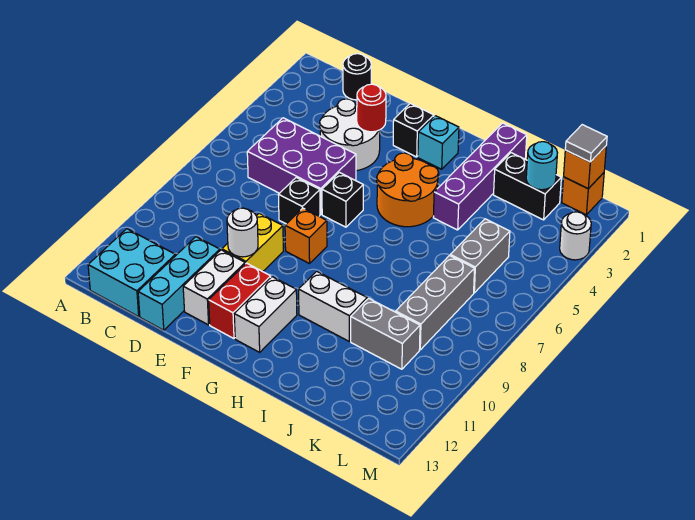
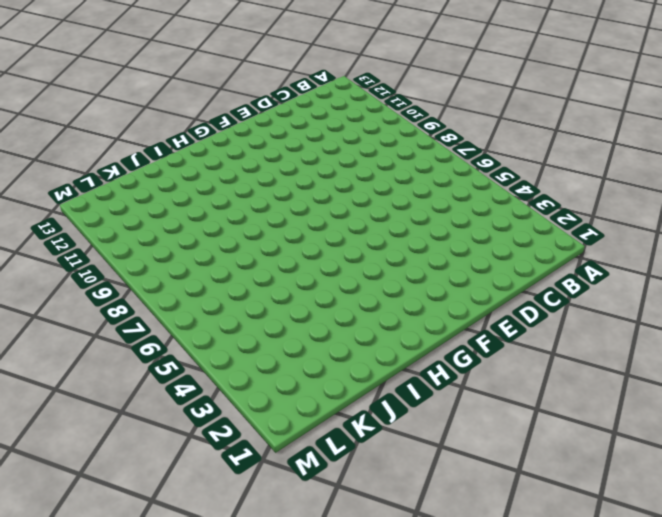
none -> cyan 2x2 brick [88,229,175,317]
none -> black 1x1 round brick [343,54,371,100]
none -> purple 2x3 brick [247,118,356,214]

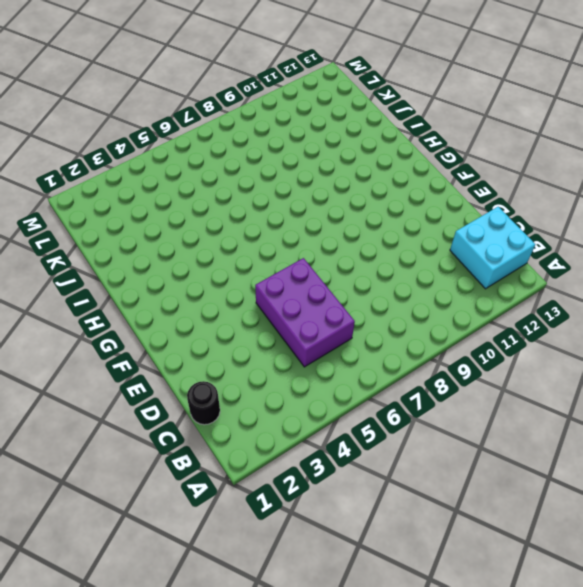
none -> white 2x2 round brick [320,99,380,171]
none -> cyan 1x3 brick [138,237,220,330]
none -> black 1x1 brick [278,178,320,224]

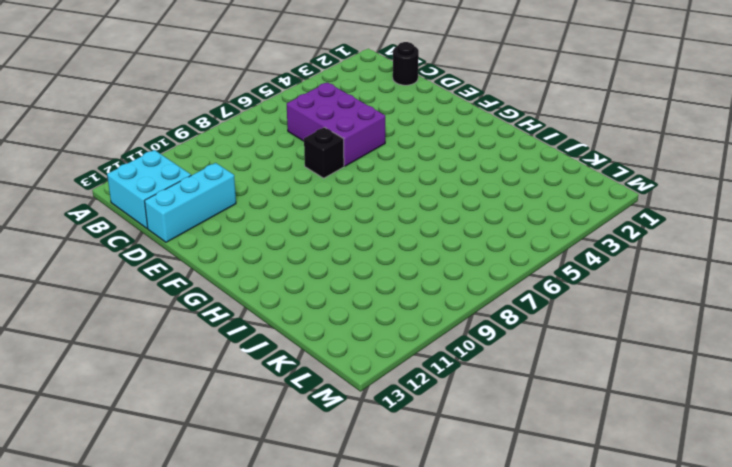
none -> white 2x2 round brick [320,99,380,171]
none -> yellow 1x2 brick [222,213,283,272]
none -> white 1x2 brick [183,250,245,325]

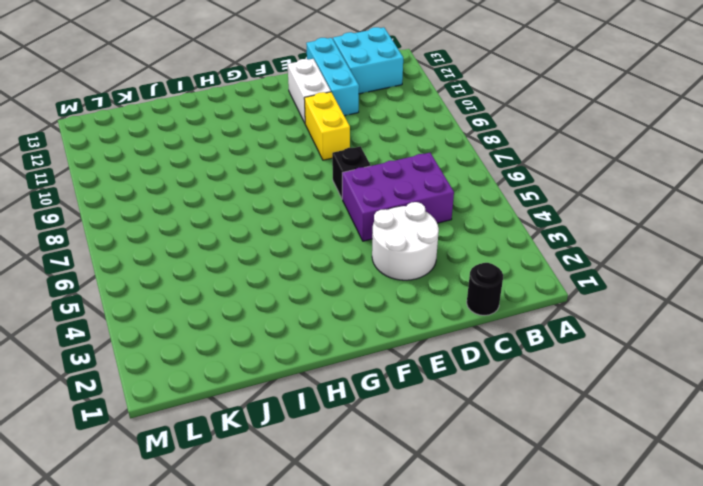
none -> black 1x1 brick [393,103,434,157]
none -> black 1x1 brick [322,173,363,227]
none -> orange 1x1 brick [285,208,327,264]

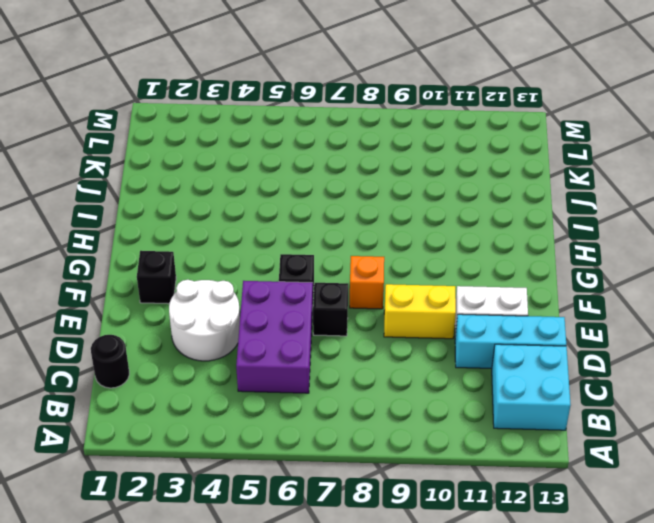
none -> red 1x2 brick [209,263,271,339]
none -> cyan 1x1 brick [418,116,459,169]
none -> orange 2x2 round brick [377,153,439,227]

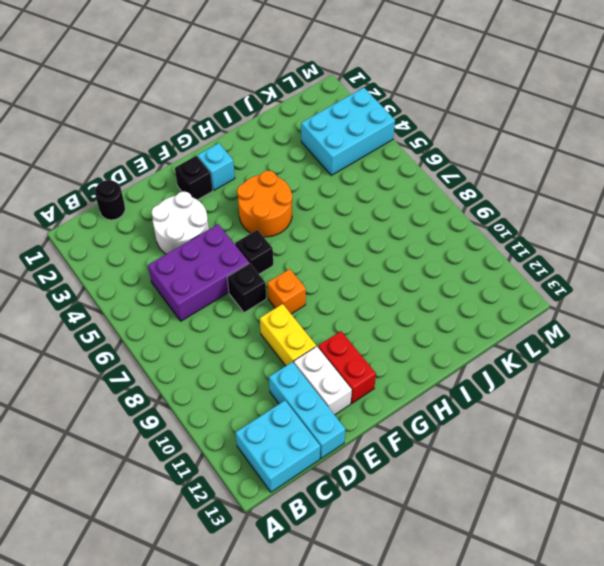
cyan 2x3 brick [301,88,395,175] -> white 1x1 round brick [560,212,591,260]
none -> white 1x2 brick [234,277,297,352]
none -> white 1x2 brick [299,271,367,341]
none -> purple 1x4 brick [433,123,527,230]

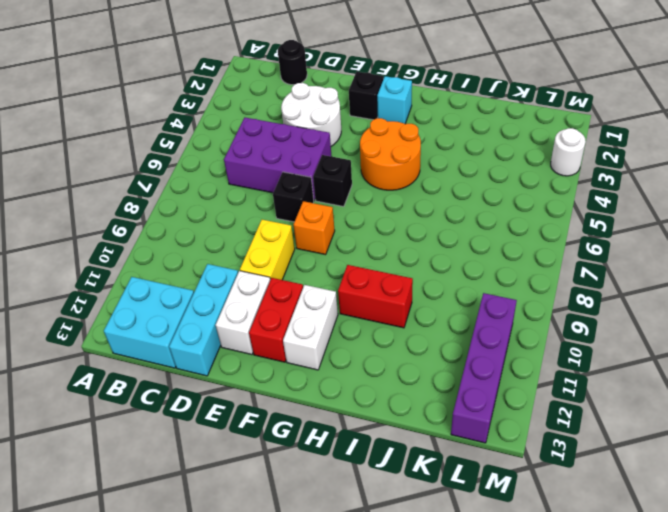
red 1x2 brick [338,265,413,328] -> white 1x2 brick [299,271,367,341]
purple 1x4 brick [451,293,517,443] -> purple 1x4 brick moved to [433,123,527,230]
none -> black 1x2 brick [494,153,561,220]
none -> grey 1x2 brick [351,298,420,369]
none -> grey 1x2 brick [450,219,510,293]

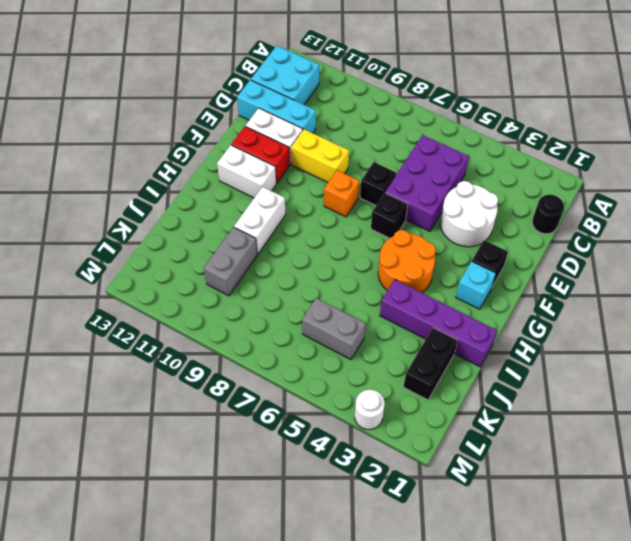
none -> grey 1x3 brick [396,256,475,350]
none -> orange 1x1 brick [562,173,604,215]
none -> red 1x1 round brick [357,84,386,132]

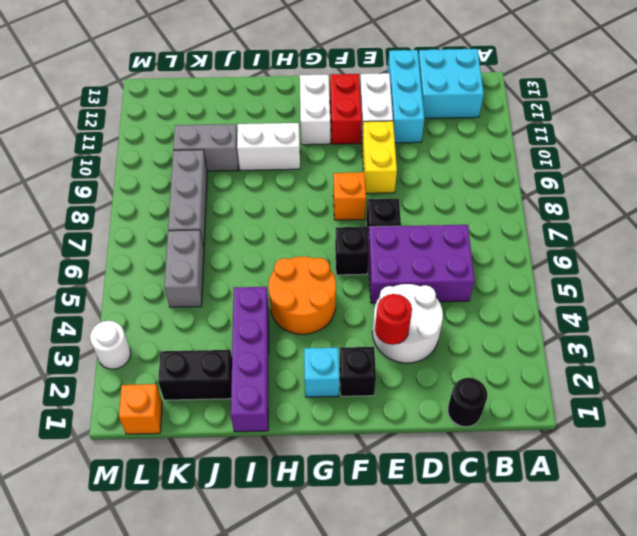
none -> white 1x1 round brick [227,208,258,257]
none -> cyan 1x1 round brick [526,142,557,190]
none -> orange 1x1 brick [564,146,606,189]

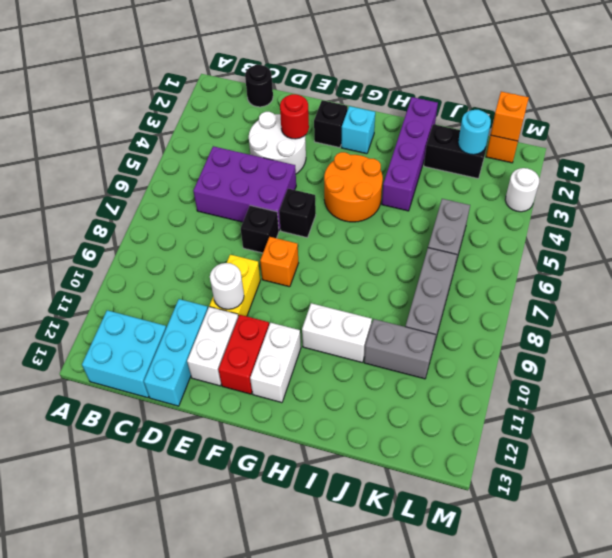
none -> grey 1x1 tile [565,125,607,162]

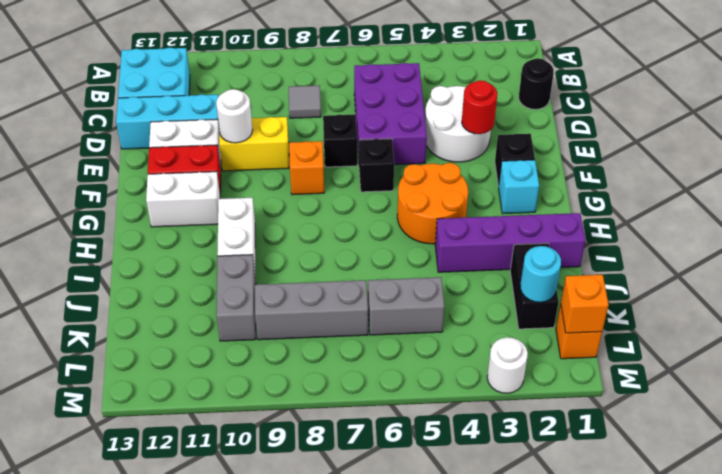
grey 1x1 tile [289,85,321,118] -> grey 1x1 tile moved to [565,125,607,162]

